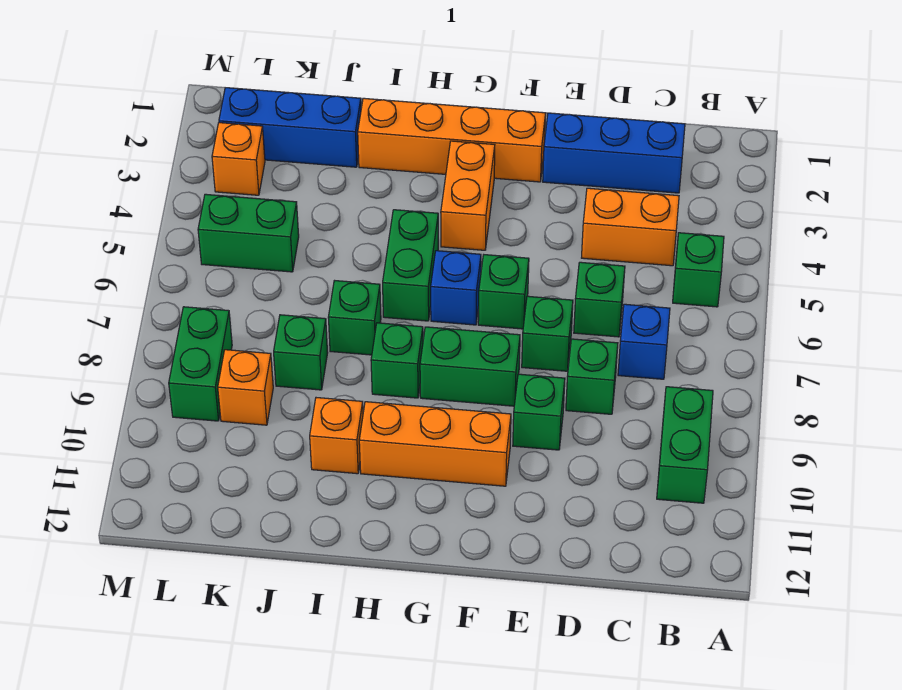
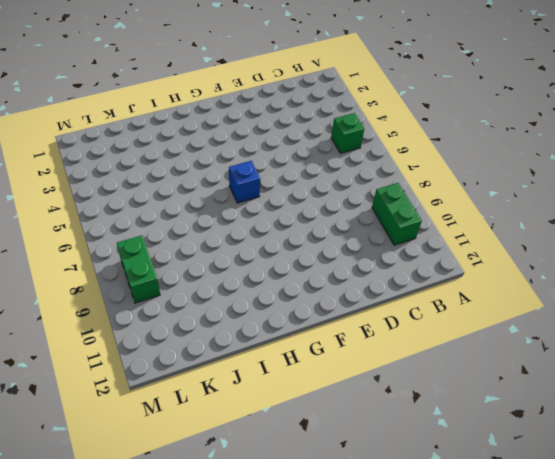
none -> blue 1x3 brick [543,113,685,193]
none -> orange 1x2 brick [582,188,679,266]
none -> blue 1x1 brick [618,304,670,379]

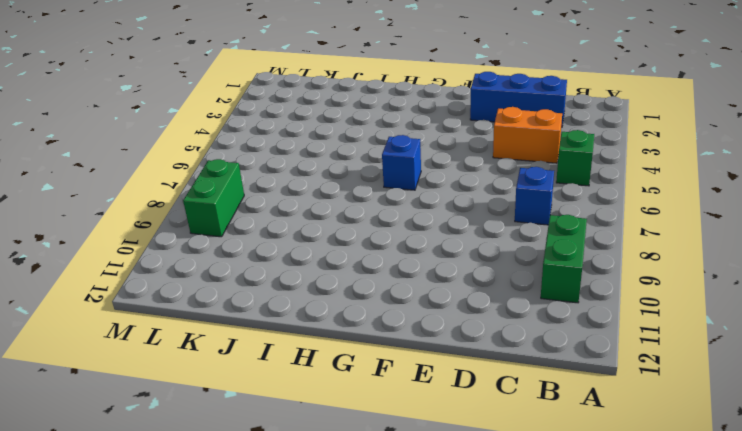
none -> green 1x1 brick [574,262,625,337]
none -> green 1x1 brick [566,339,618,414]
none -> green 1x1 brick [522,296,573,371]

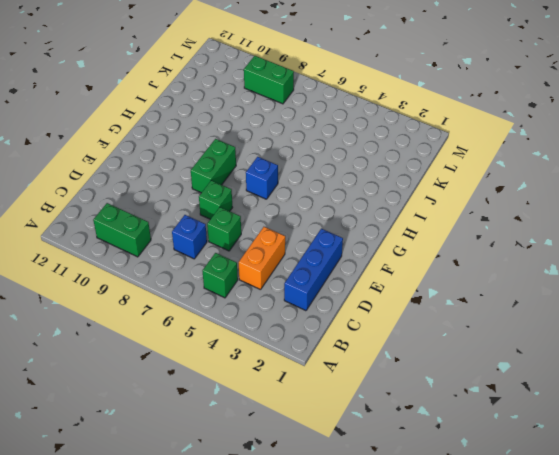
none -> green 1x1 brick [566,339,618,414]
none -> green 1x1 brick [513,374,565,450]
none -> orange 1x4 brick [358,98,546,182]

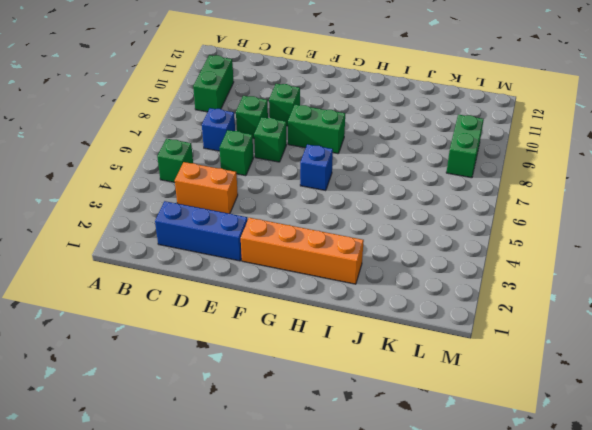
none -> green 1x1 brick [478,255,529,329]
none -> orange 1x3 brick [359,402,511,486]
none -> orange 1x2 brick [441,141,495,250]

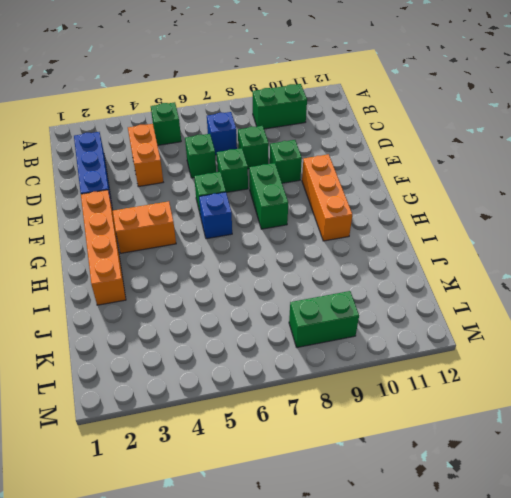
none -> green 1x2 brick [383,210,438,321]
none -> green 1x1 brick [371,323,423,398]
none -> green 1x1 brick [328,281,381,355]

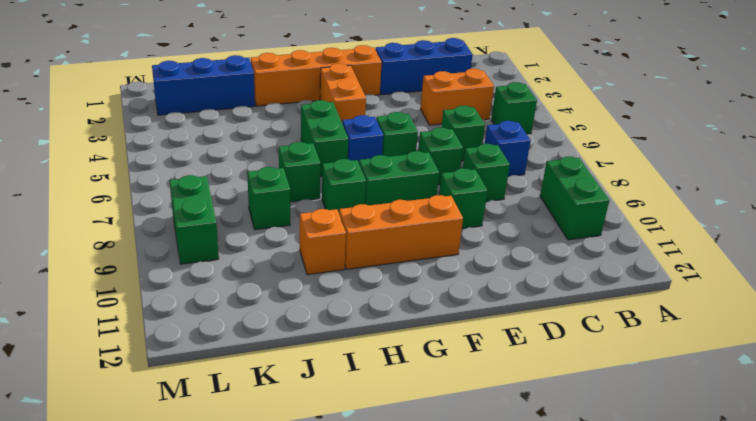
none -> green 1x2 brick [198,194,299,272]
none -> orange 1x1 brick [218,350,273,425]
none -> orange 1x1 brick [212,123,265,195]

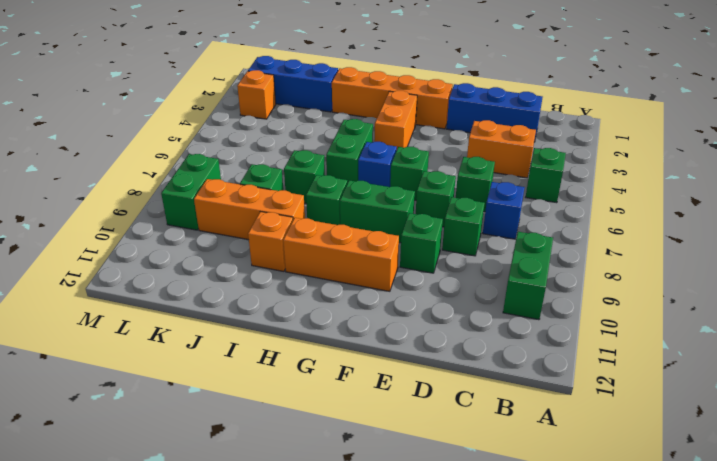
orange 1x3 brick [194,179,305,240] -> orange 1x1 brick [218,350,273,425]
none -> green 1x2 brick [198,194,299,272]

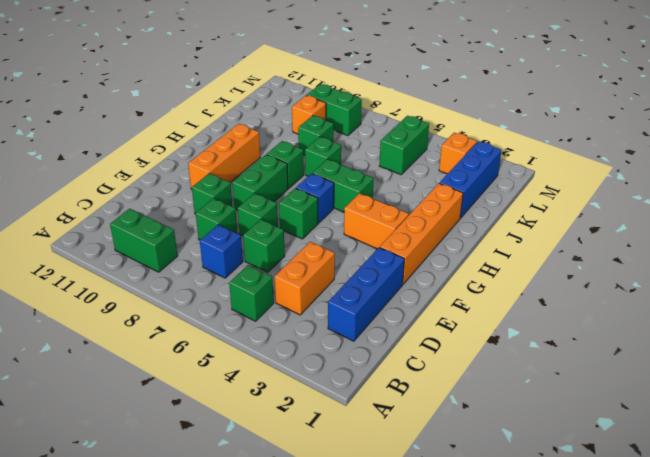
none -> orange 1x1 brick [310,398,363,474]

